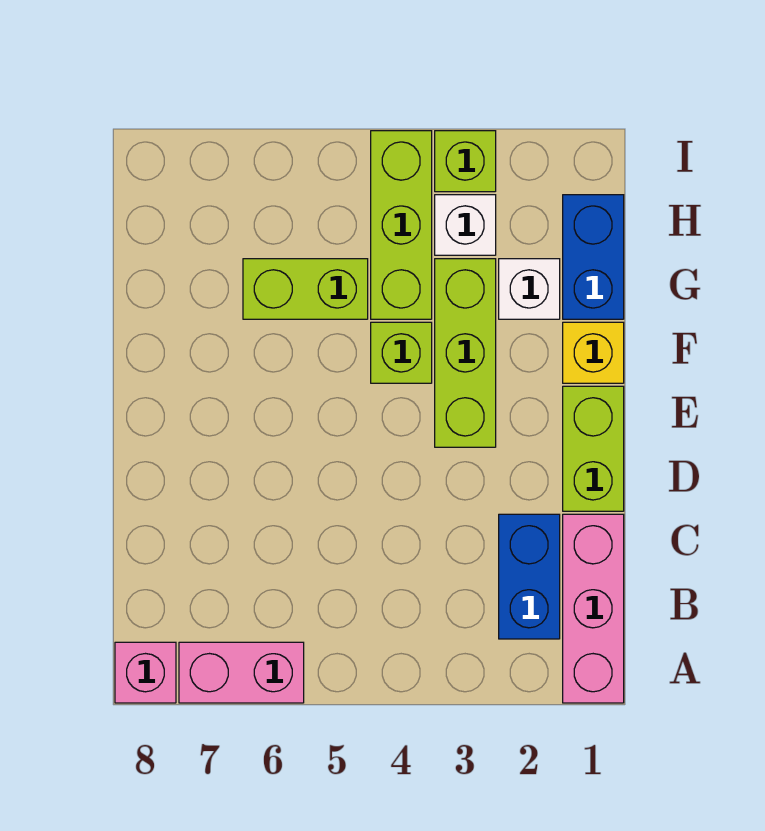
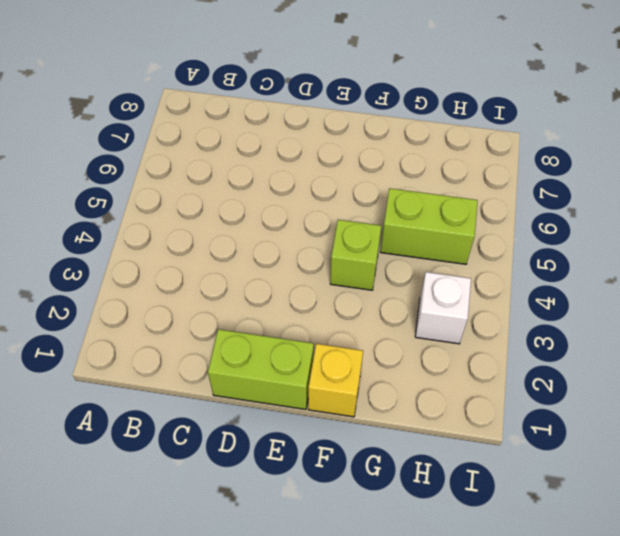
lime 1x2 brick [380,188,478,264] -> lime 1x2 brick turned to [243,259,368,319]
none -> pink 1x3 brick [563,514,624,703]
none -> pink 1x2 brick [179,642,304,703]
none -> pink 1x1 brick [115,642,176,703]

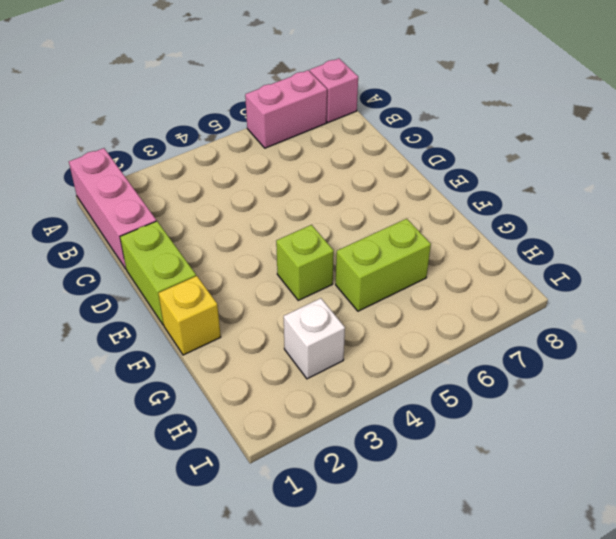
none -> blue 1x2 brick [499,514,560,639]
none -> lime 1x3 brick [435,259,496,447]
none -> blue 1x2 brick [563,195,624,319]

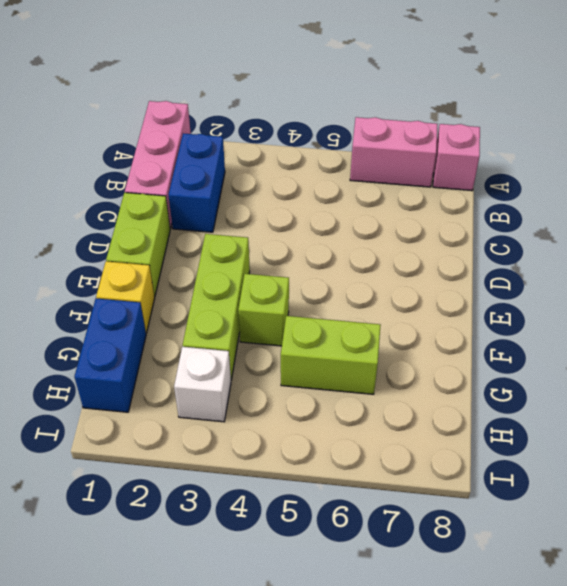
none -> white 1x1 brick [499,259,560,319]
none -> lime 1x3 brick [371,131,432,319]
none -> lime 1x1 brick [435,131,496,192]

